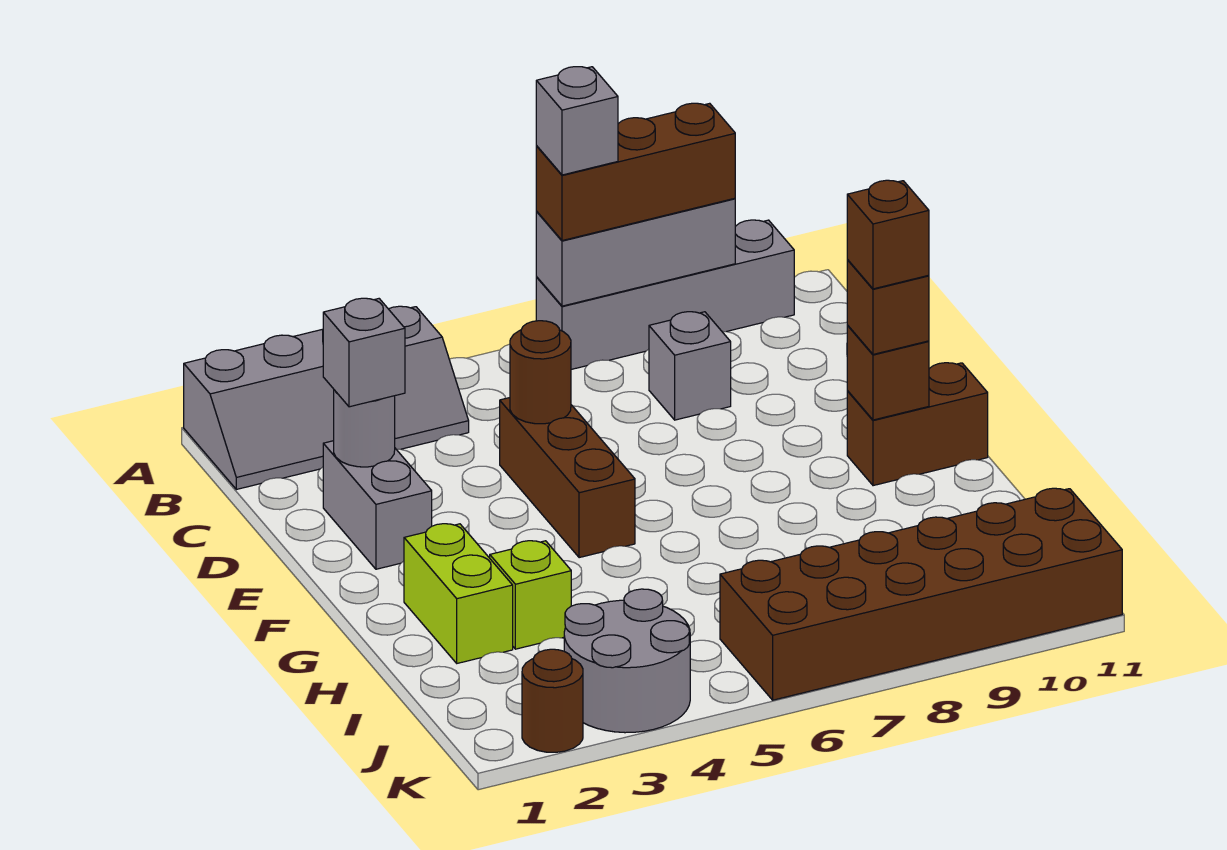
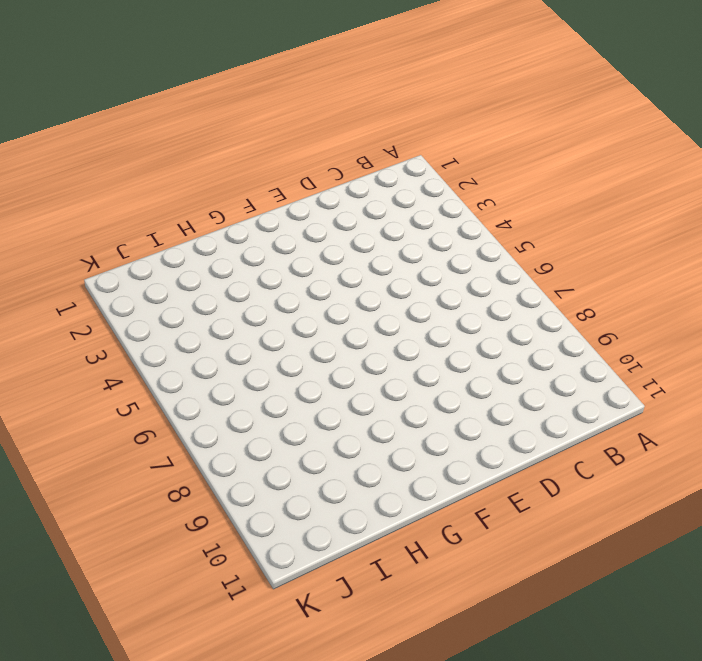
none -> grey 2x4 slope [184,306,469,489]
none -> grey 1x4 brick [536,220,794,369]
none -> grey 1x1 brick [649,312,731,420]

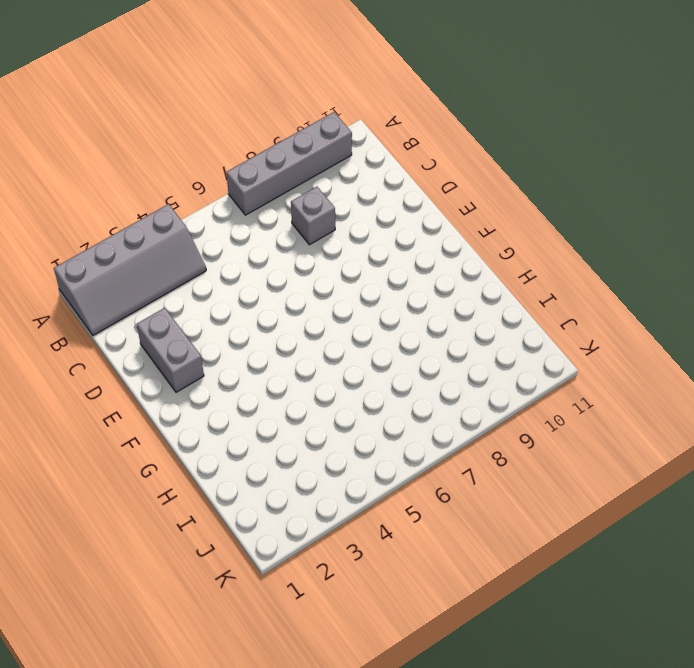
none -> brown 1x3 brick [500,398,635,558]
none -> brown 1x2 brick [847,363,988,486]
none -> lime 1x2 brick [404,524,513,663]

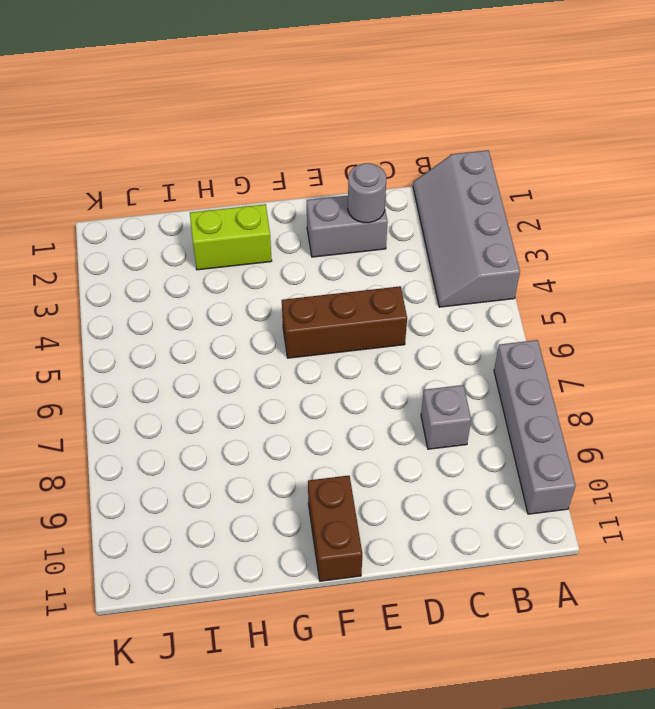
none -> lime 1x1 brick [490,541,571,649]
none -> grey 2x2 round brick [564,589,690,733]
none -> brown 2x6 brick [720,488,1122,700]

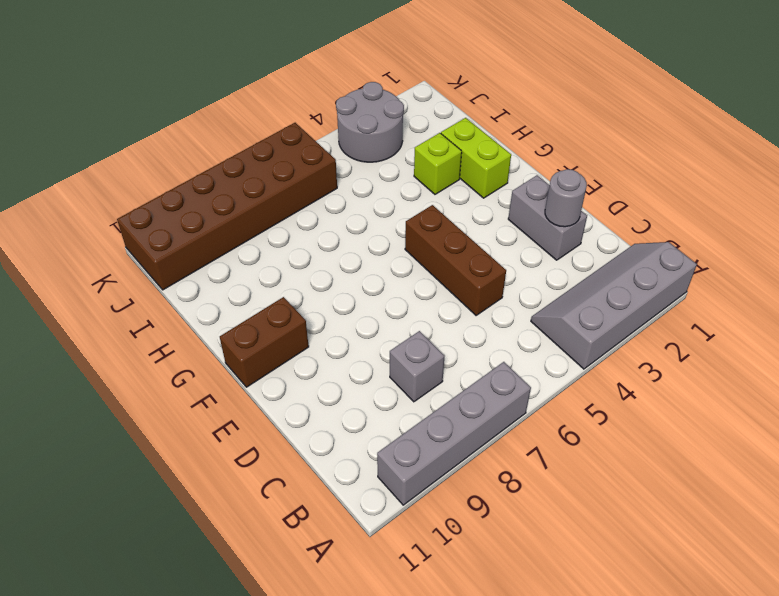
none -> brown 1x1 round brick [522,649,583,752]
none -> grey 1x3 brick [536,198,735,306]
none -> brown 1x1 round brick [510,321,571,424]

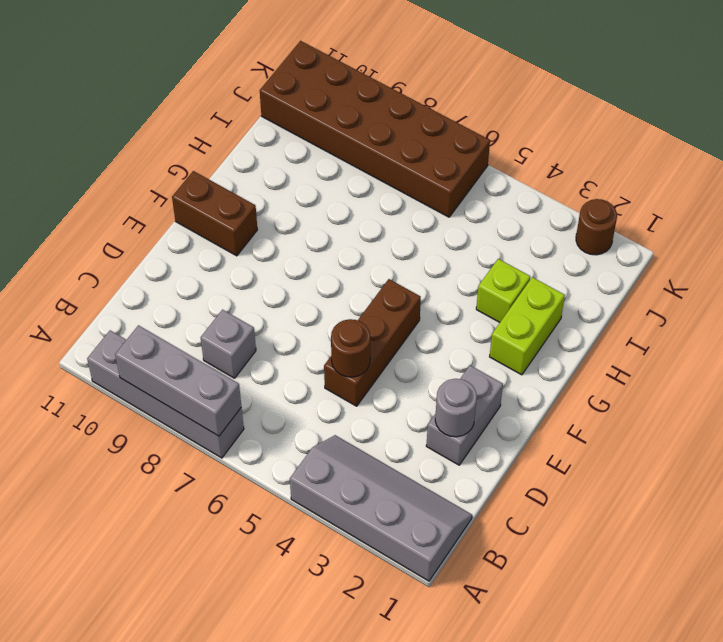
none -> grey 2x2 round brick [564,589,690,733]
none -> brown 1x1 brick [847,326,929,420]
none -> brown 1x3 brick [536,103,735,241]

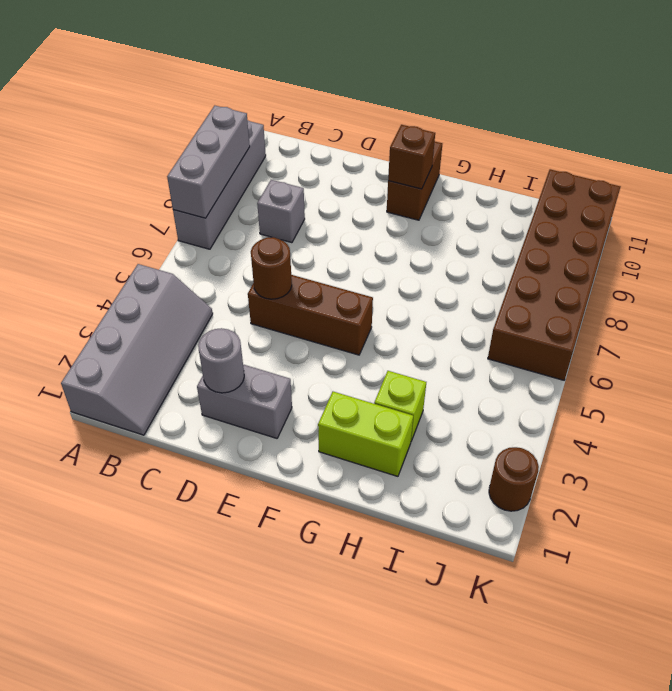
none -> grey 2x2 round brick [564,589,690,733]
none -> brown 1x3 brick [536,103,735,241]
none -> grey 1x1 brick [323,298,405,407]

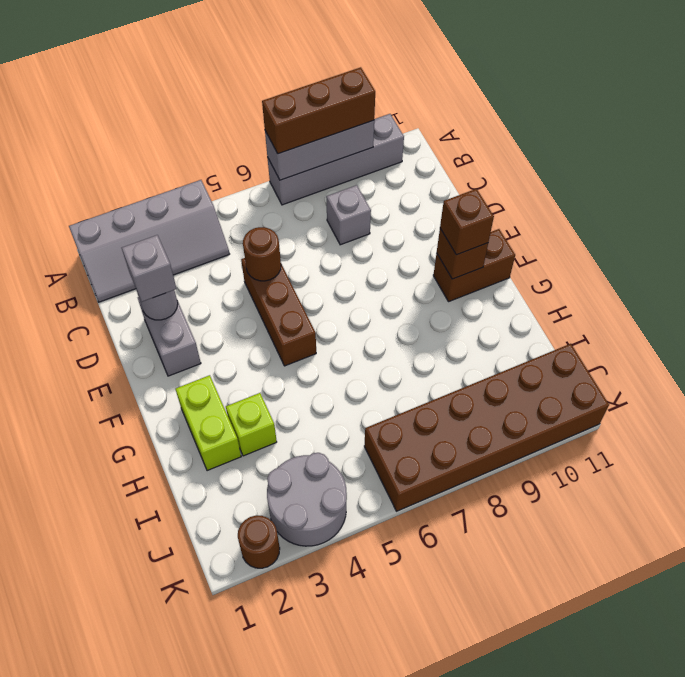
none -> grey 1x1 brick [536,67,618,175]
none -> brown 1x1 brick [847,180,929,289]

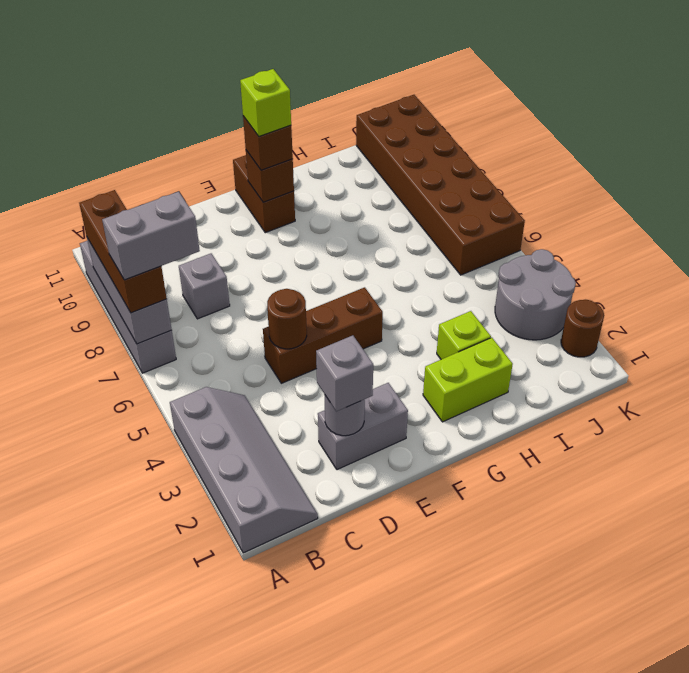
grey 1x2 brick [102,191,200,280] -> grey 1x1 brick [536,67,618,175]
lime 1x1 brick [240,69,291,137] -> brown 1x1 brick [847,180,929,289]

